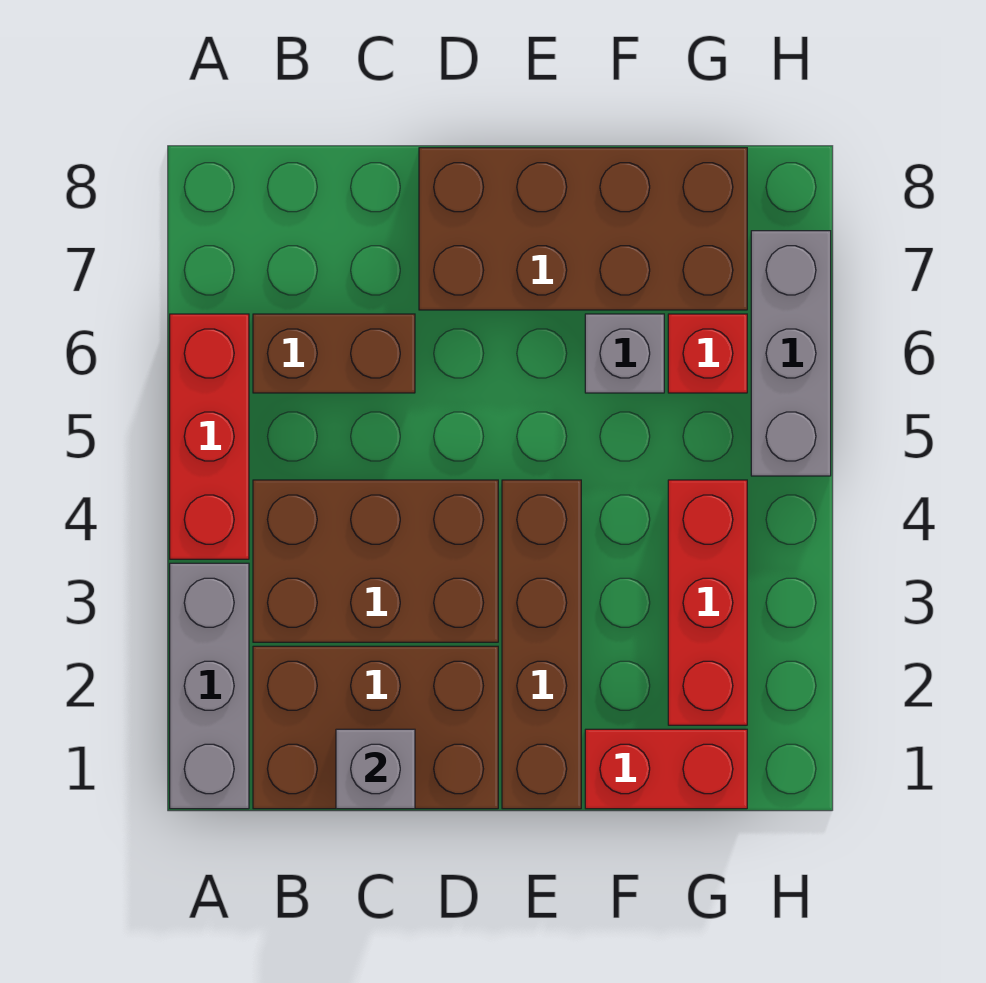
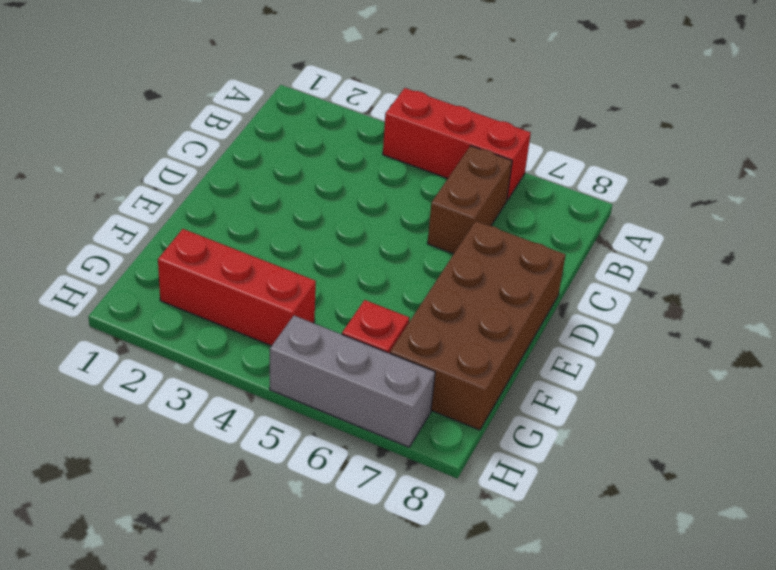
none -> grey 1x3 brick [170,563,249,809]
none -> brown 2x3 brick [253,646,498,809]
none -> brown 2x3 brick [253,480,498,642]

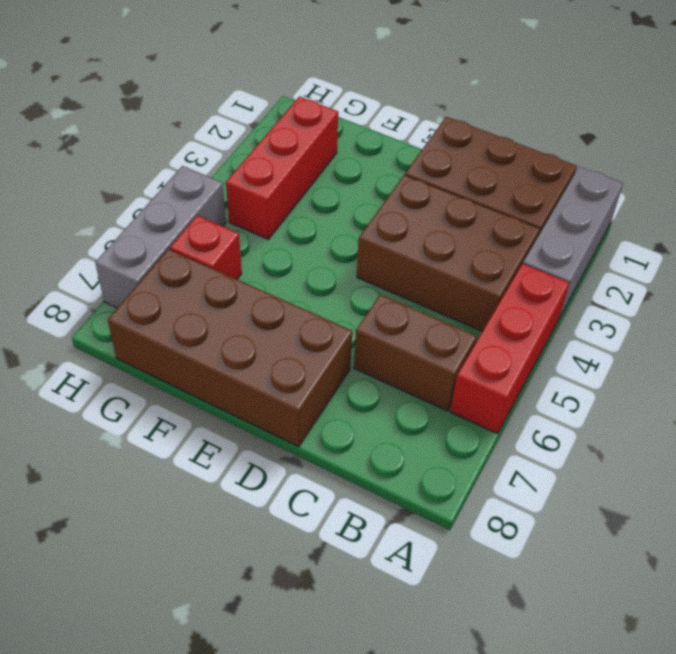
none -> brown 1x4 brick [502,480,581,809]
none -> red 1x2 brick [585,729,747,809]
none -> grey 1x1 brick [585,314,664,393]

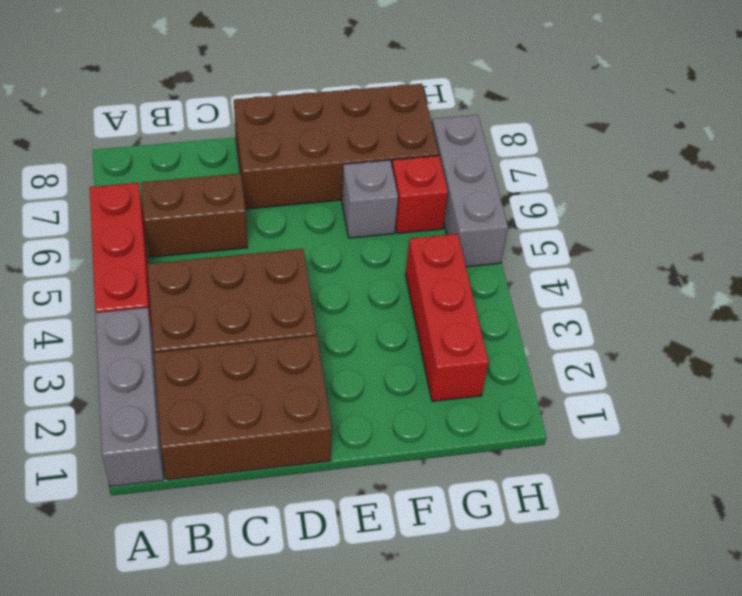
none -> brown 1x4 brick [502,480,581,809]
none -> red 1x2 brick [585,729,747,809]
none -> grey 1x1 brick [336,729,415,809]

